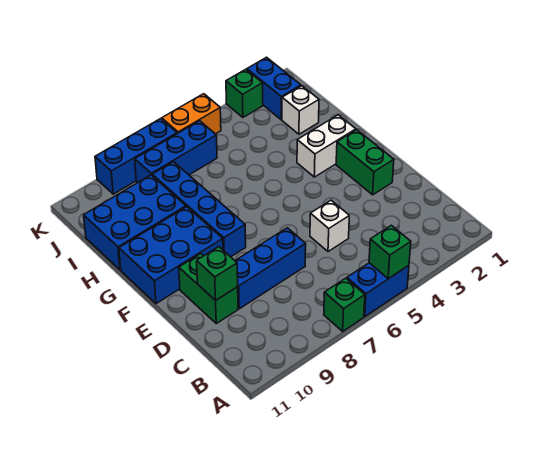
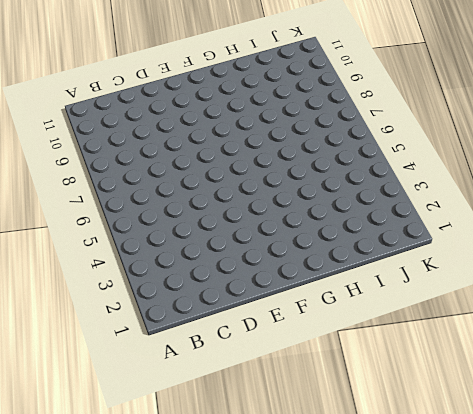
none -> blue 1x2 brick [347,263,409,317]
none -> green 1x1 brick [324,278,365,331]
none -> white 1x1 brick [310,200,349,252]

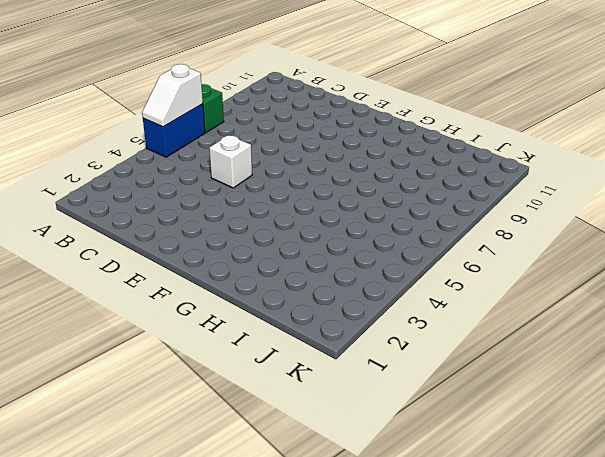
white 1x2 slope [142,64,203,127] -> green 1x1 brick [369,225,411,279]
none -> blue 1x3 brick [235,228,306,309]
none -> green 1x2 brick [179,254,238,323]
none -> green 1x2 brick [336,130,394,195]

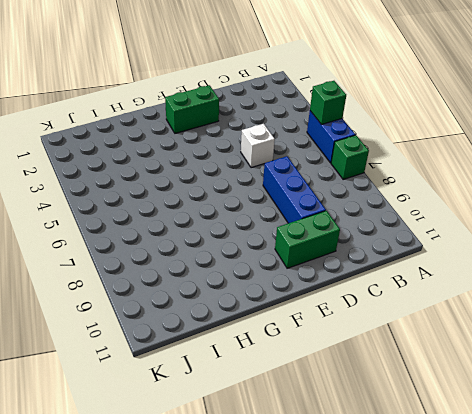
none -> blue 1x4 brick [152,162,246,257]
none -> blue 2x3 brick [119,207,223,304]
none -> white 1x2 brick [297,115,356,177]

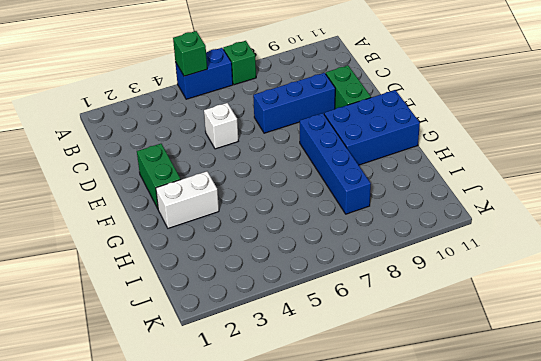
none -> blue 2x3 brick [84,175,186,270]
none -> white 1x1 brick [282,86,319,134]
none -> blue 1x2 brick [247,57,301,120]

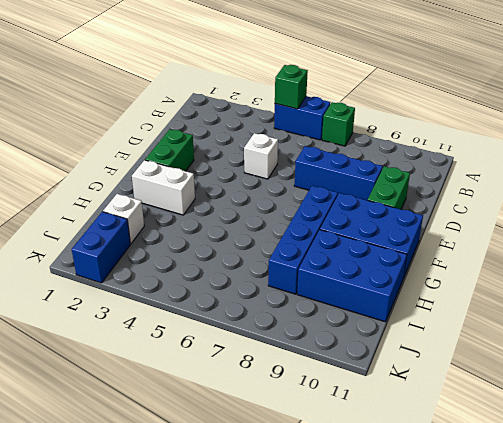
none -> blue 1x3 brick [135,121,217,183]
none -> green 1x1 brick [226,69,263,117]
none -> orange 1x2 brick [162,94,221,134]

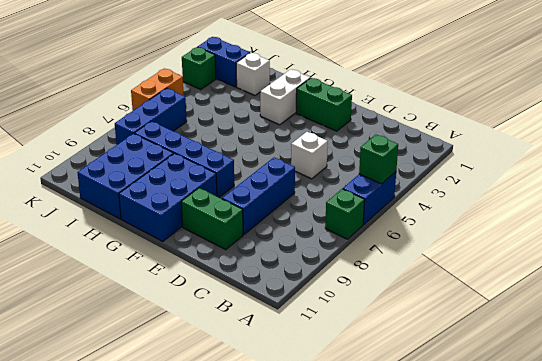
none -> blue 1x3 brick [95,119,177,194]
none -> green 1x1 brick [197,247,238,301]

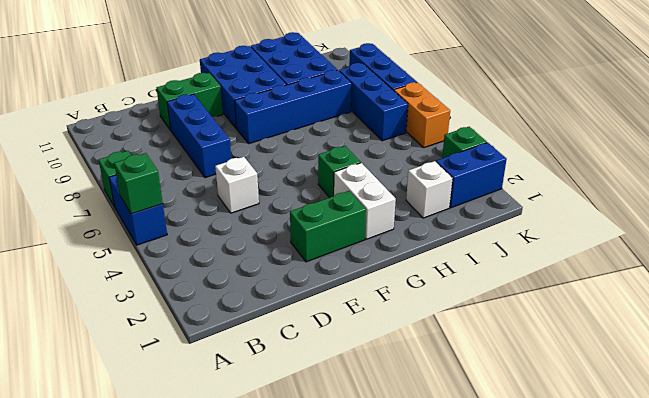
green 1x1 brick [318,146,361,197] -> green 1x1 brick moved to [197,247,238,301]

